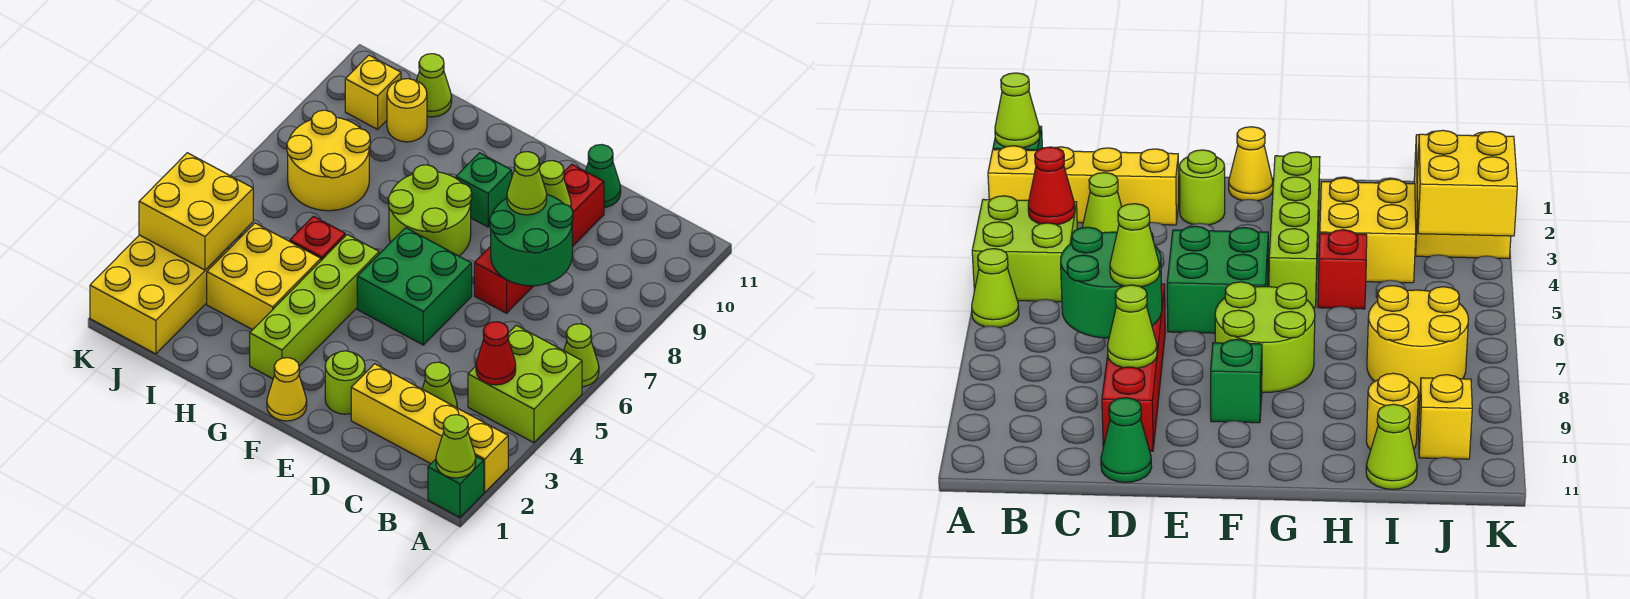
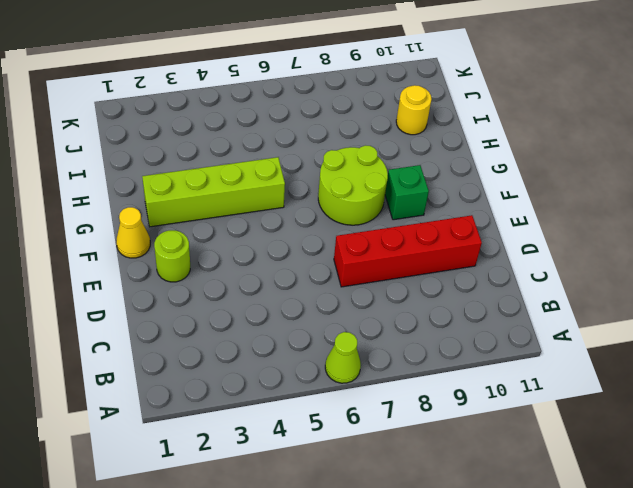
none -> green 1x1 brick [428,456,484,517]
none -> yellow 1x4 brick [351,364,508,492]
none -> lime 2x2 brick [468,325,582,443]

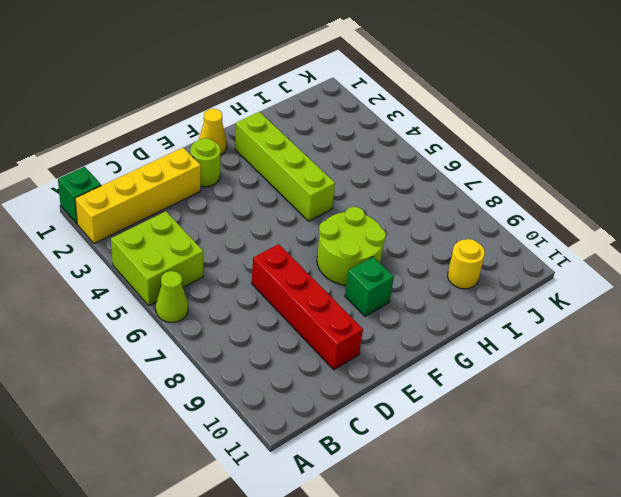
none -> lime 1x1 cone [422,362,457,408]
none -> green 1x1 cone [585,145,621,207]
none -> green 2x2 brick [357,228,472,345]

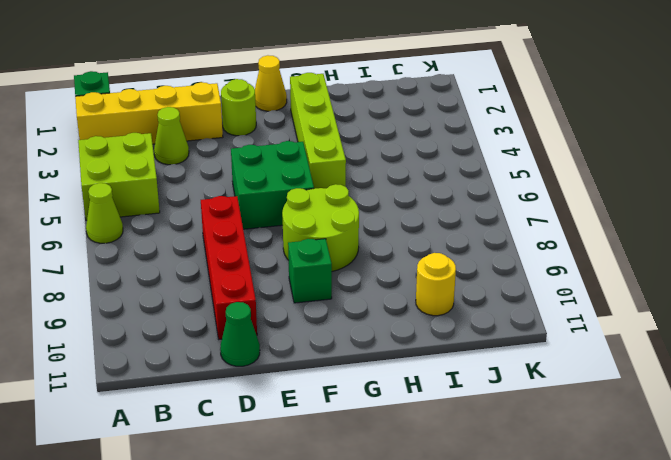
none -> yellow 2x2 brick [207,223,321,330]
none -> red 1x1 brick [290,216,345,260]
none -> yellow 2x2 round brick [287,110,370,211]

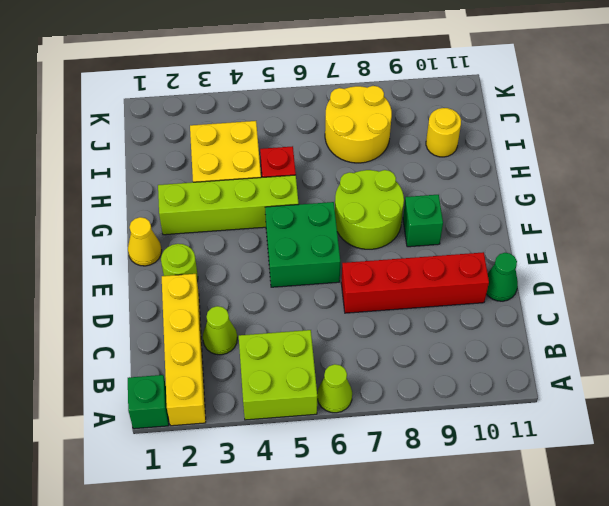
none -> lime 1x1 cone [416,54,452,117]
none -> yellow 2x3 brick [90,235,229,354]
none -> yellow 1x1 brick [345,55,401,129]

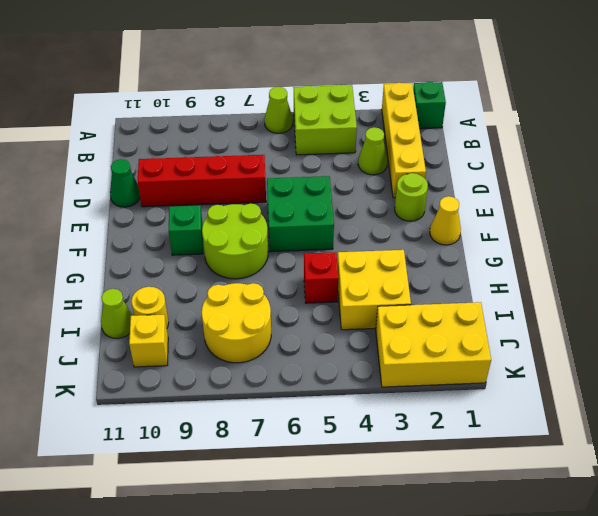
none -> lime 1x4 brick [250,235,379,379]
none -> lime 1x1 cone [436,415,476,478]
none -> red 1x1 cone [476,322,516,385]

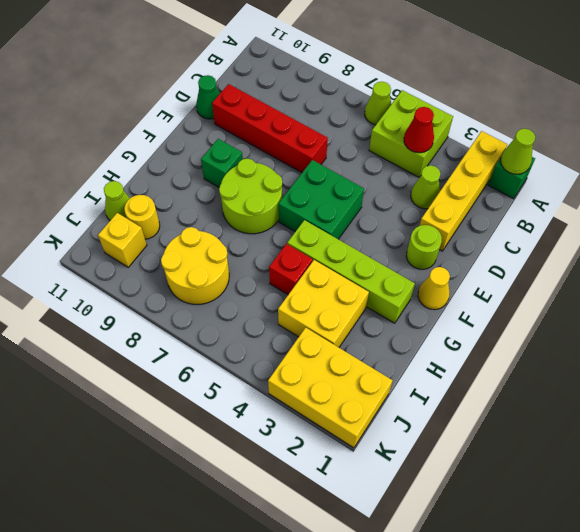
none -> green 2x2 round brick [490,195,573,286]
none -> lime 1x1 cone [539,161,571,208]
none -> yellow 2x2 brick [139,153,253,270]

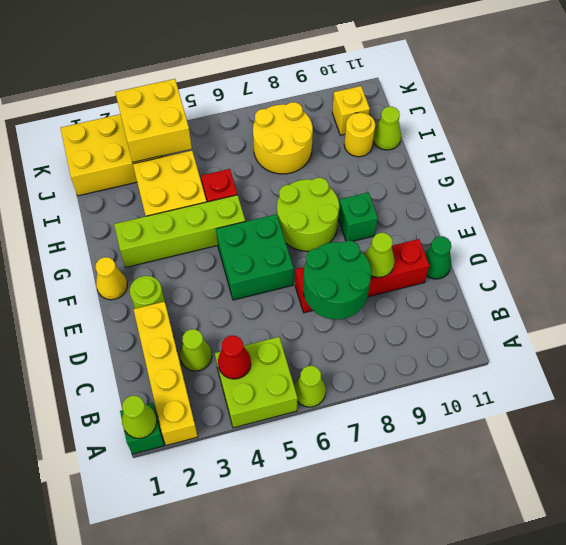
none -> lime 1x1 cone [507,152,547,215]

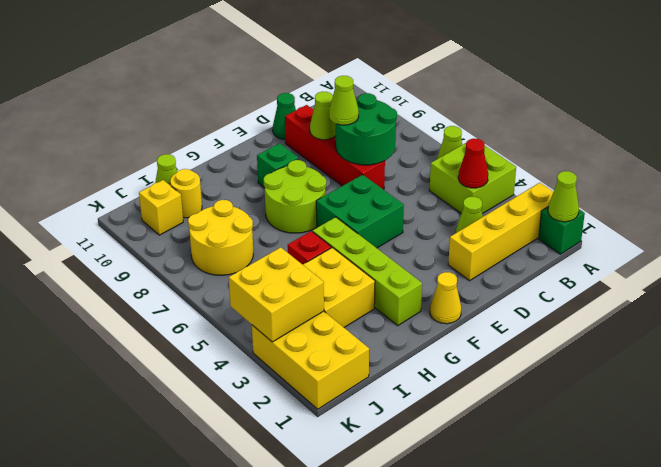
none -> lime 1x1 round brick [325,351,365,414]

